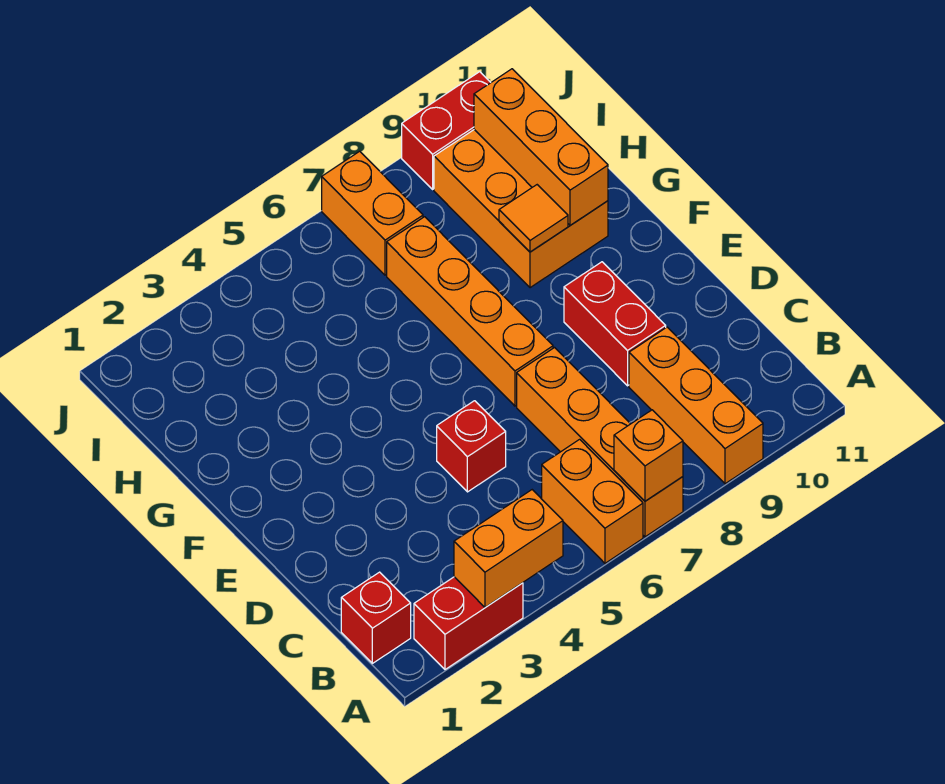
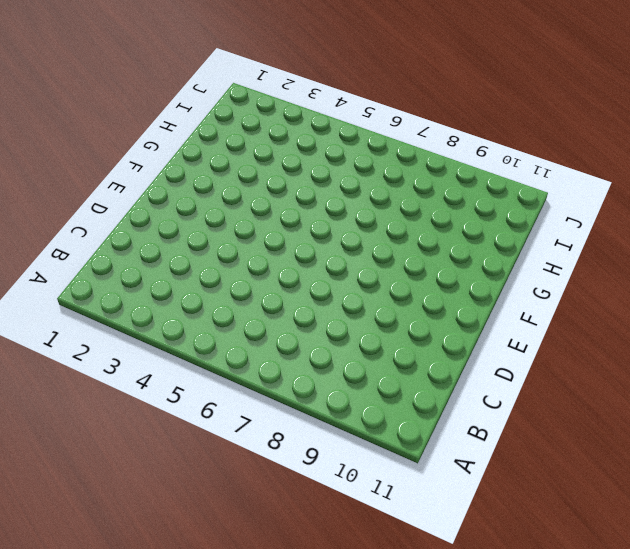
none -> red 1x2 brick [414,577,523,669]
none -> orange 1x2 brick [542,439,643,563]
none -> orange 1x4 brick [517,348,683,537]

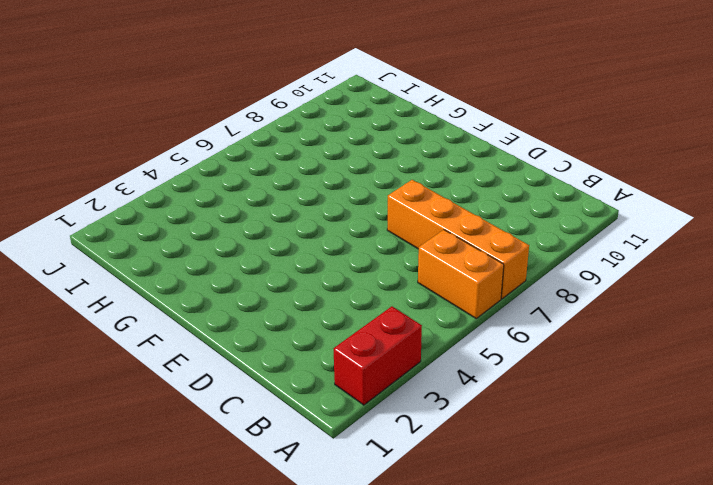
none -> orange 1x3 brick [629,327,763,484]
none -> red 1x1 brick [341,572,411,663]
none -> red 1x1 brick [437,401,506,492]

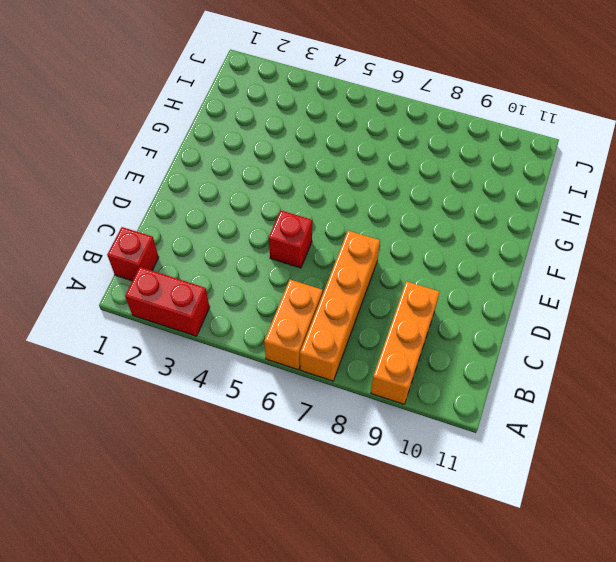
none -> red 1x2 brick [564,262,666,386]
none -> orange 1x4 brick [387,217,553,406]
none -> orange 2x3 brick [434,130,608,288]

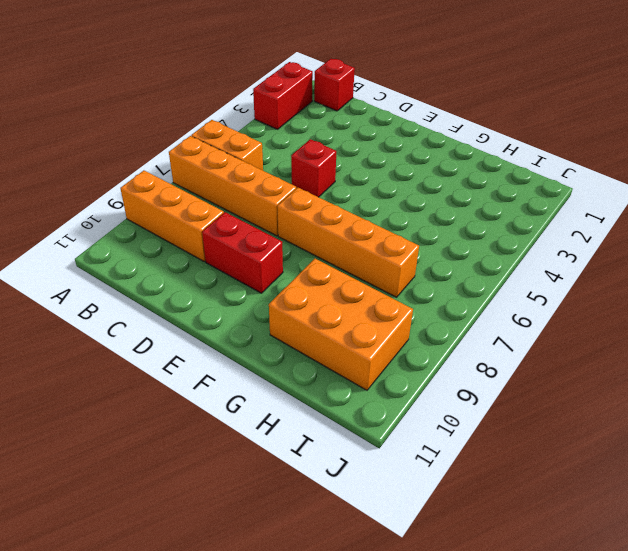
none -> orange 1x2 brick [322,151,423,275]
none -> red 1x2 brick [402,72,491,189]
none -> orange 1x2 brick [454,490,563,607]

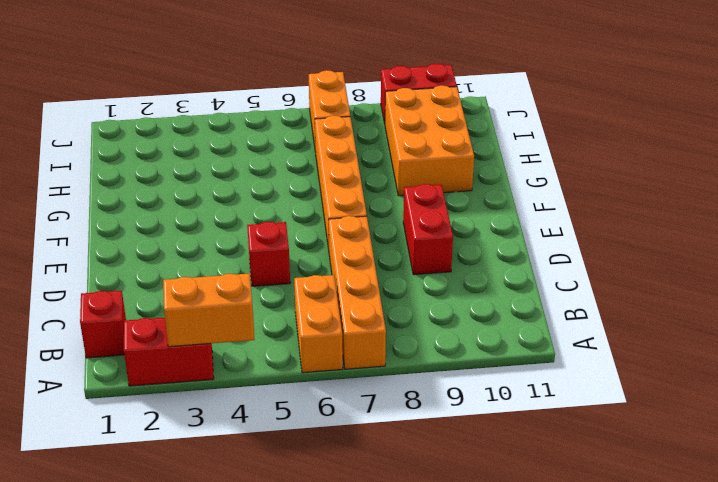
none -> orange 1x3 brick [629,327,763,484]
none -> orange 1x1 brick [614,410,683,501]
none -> orange 1x1 tile [499,185,568,252]

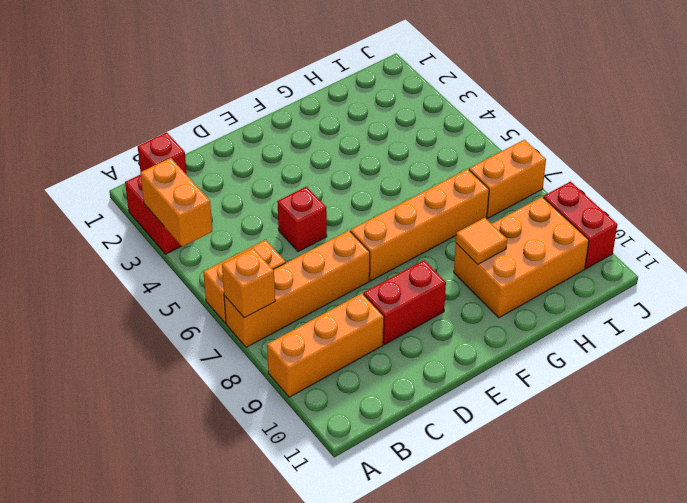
none -> orange 1x3 brick [474,69,608,225]

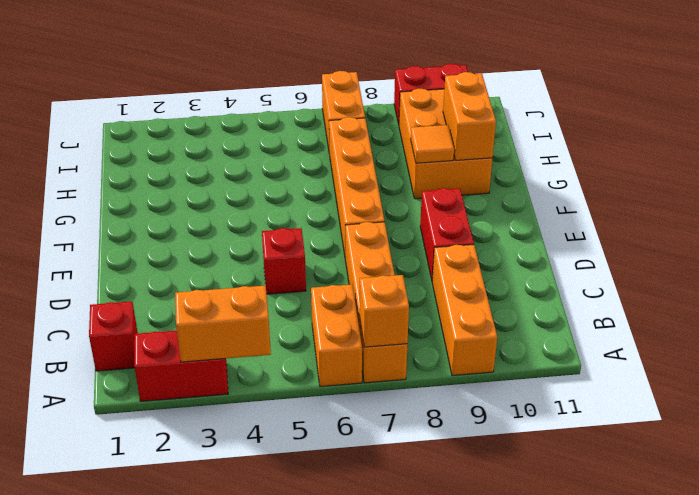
orange 1x2 brick [443,72,496,160] -> orange 1x3 brick [474,69,608,225]

